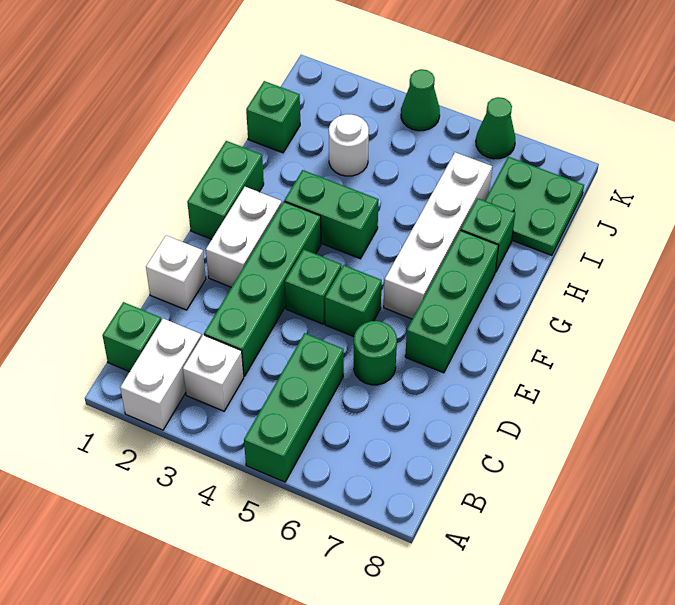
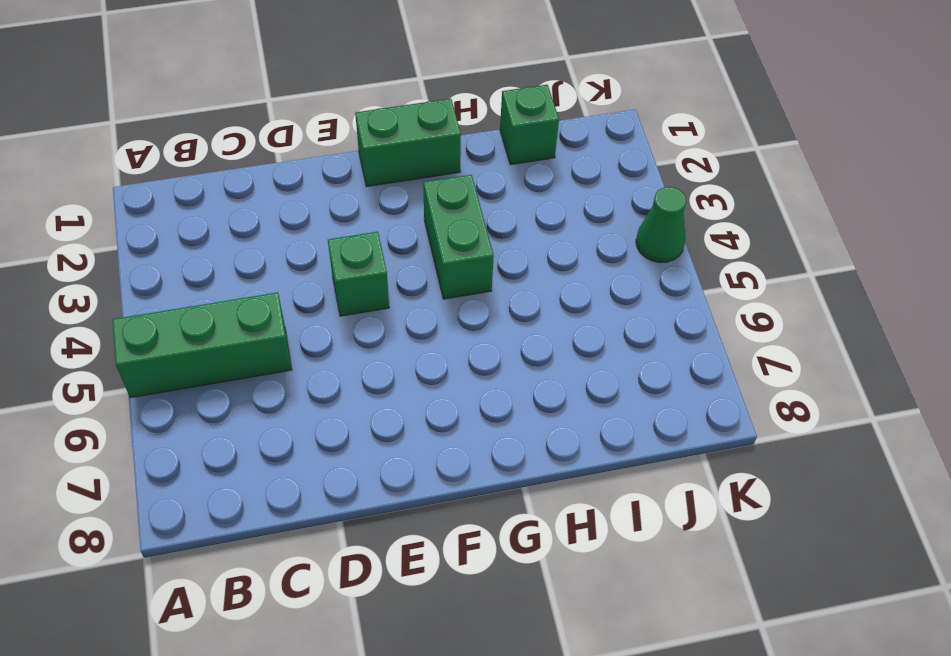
none -> white 1x2 brick [120,319,201,430]
none -> green 1x1 brick [102,302,161,372]
none -> white 1x1 brick [183,335,244,411]

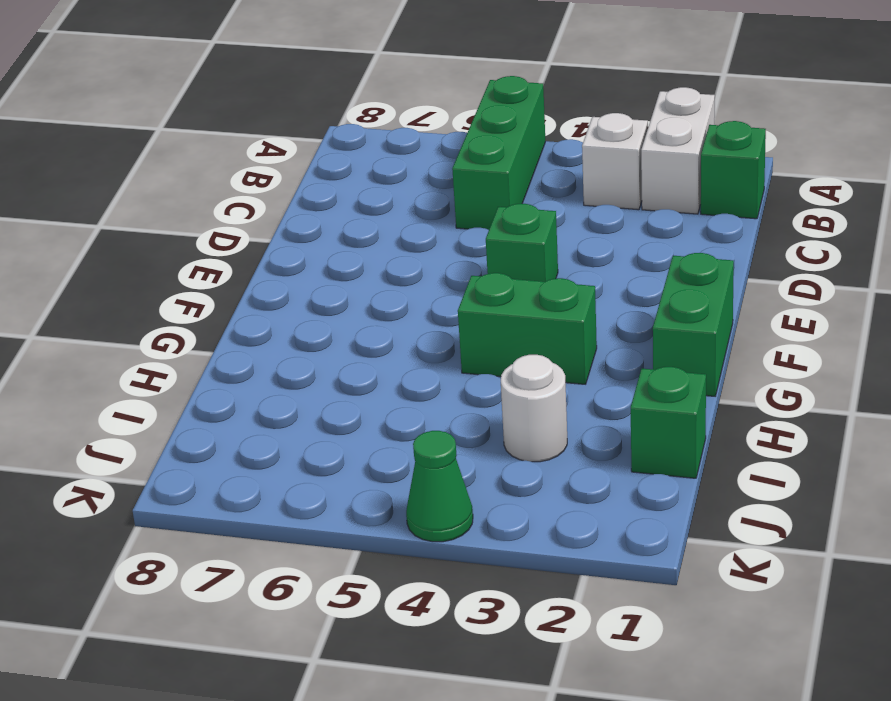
none -> green 1x4 brick [204,202,321,376]
none -> white 1x1 brick [146,236,206,310]
none -> green 1x1 round brick [354,321,397,385]

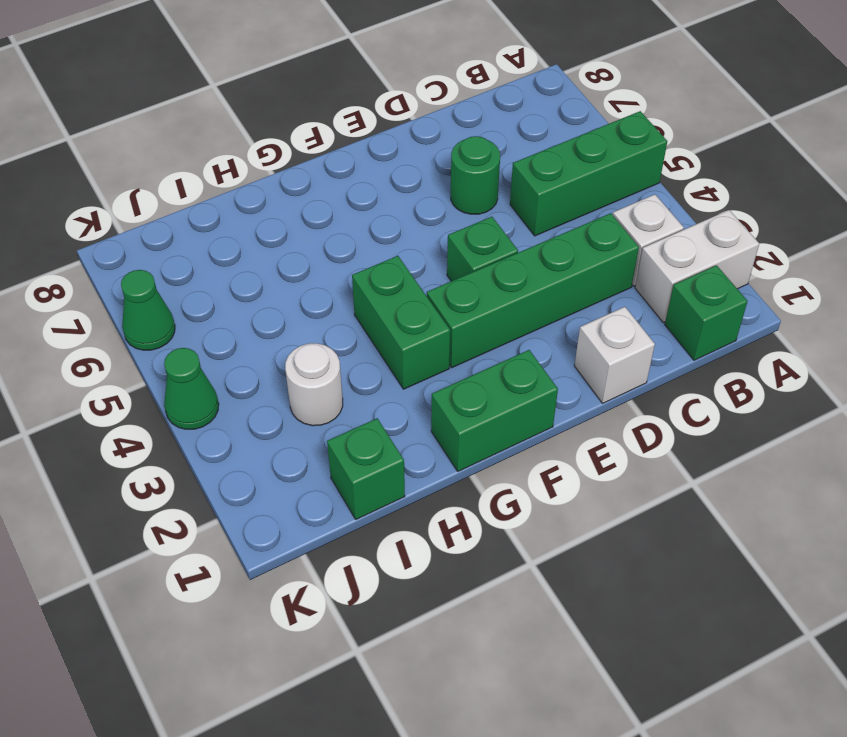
none -> white 1x2 brick [206,187,282,287]
none -> green 1x1 brick [325,265,382,337]
none -> green 1x3 brick [405,230,499,373]

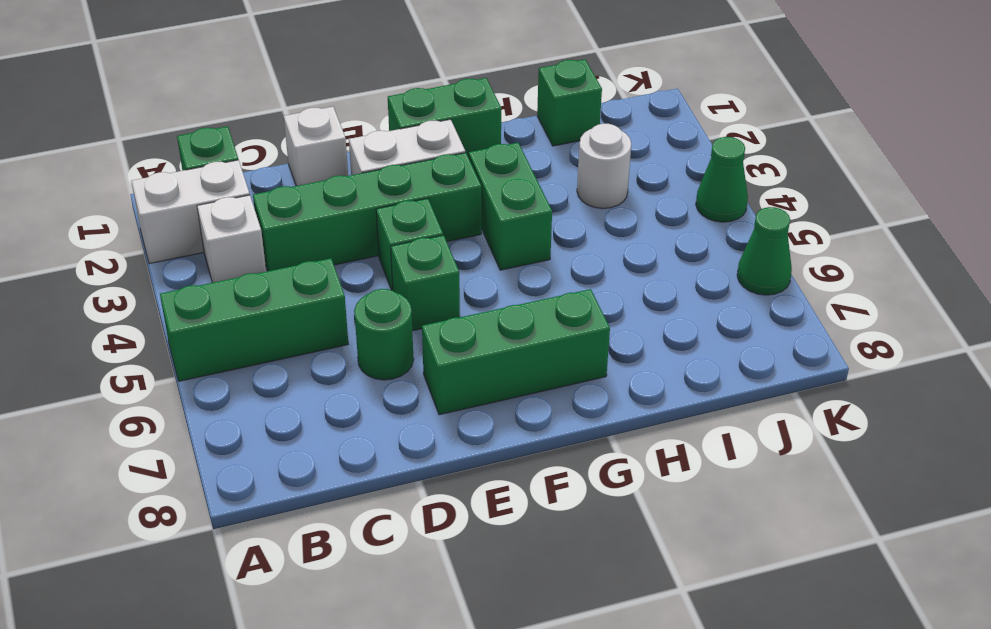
none -> white 1x4 brick [384,152,492,319]
none -> green 1x1 brick [461,198,515,272]
none -> green 2x2 plate [485,157,584,255]

